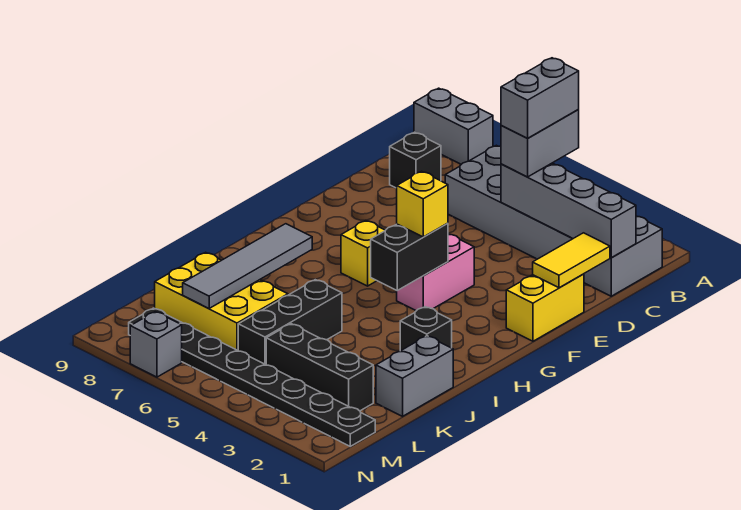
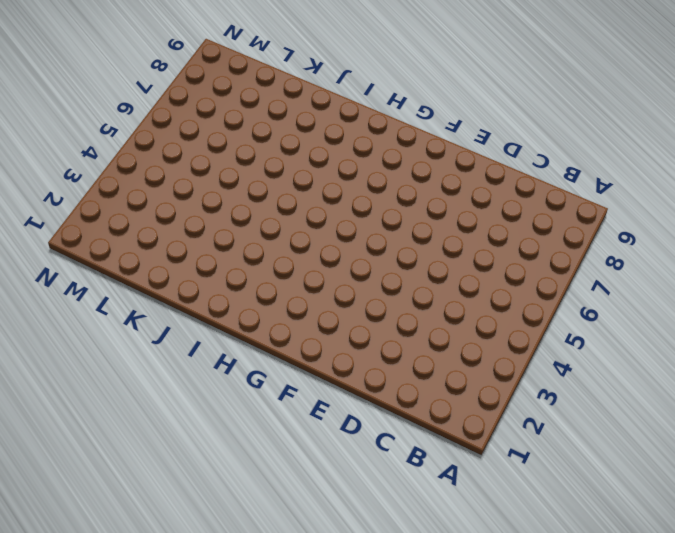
none -> grey 1x2 brick [414,88,493,164]
none -> grey 2x6 brick [445,145,662,296]
none -> black 1x1 brick [390,132,441,188]

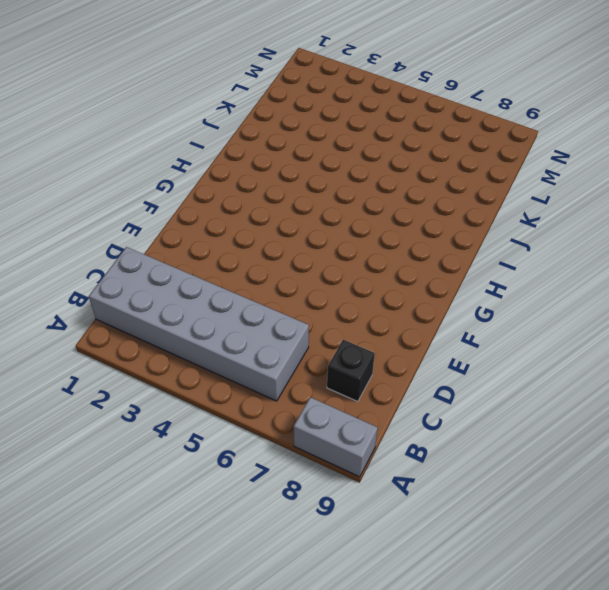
none -> yellow 1x2 brick [506,274,584,341]
none -> pink 1x2 brick [397,234,474,311]
none -> yellow 1x1 brick [341,220,385,286]

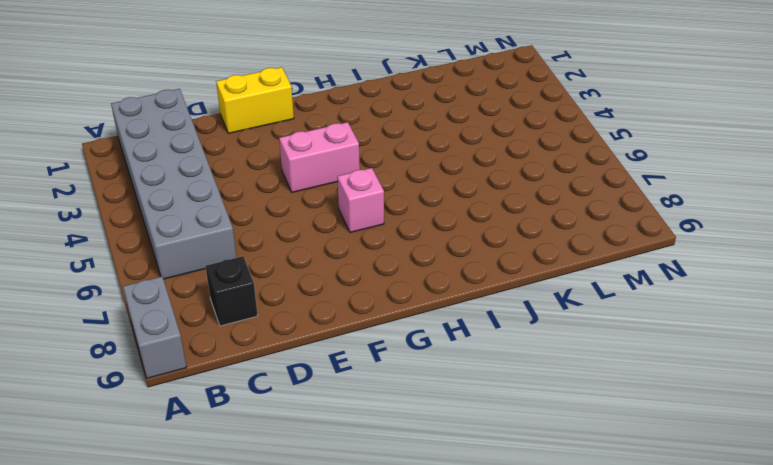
pink 1x1 brick [337,168,384,233] -> yellow 1x1 brick [341,220,385,286]
none -> black 1x1 brick [400,307,452,351]
none -> grey 1x2 brick [376,336,453,416]
none -> black 1x3 brick [238,280,342,365]

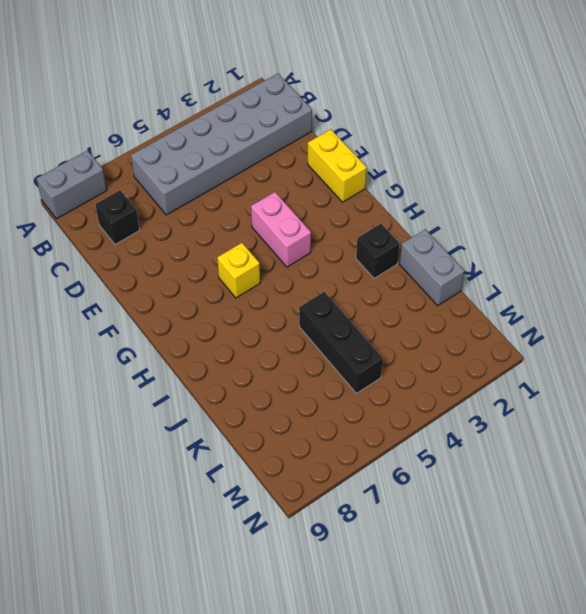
none -> yellow 2x3 brick [155,252,288,350]
none -> black 1x3 brick [266,324,373,411]
none -> black 1x8 plate [129,308,375,446]

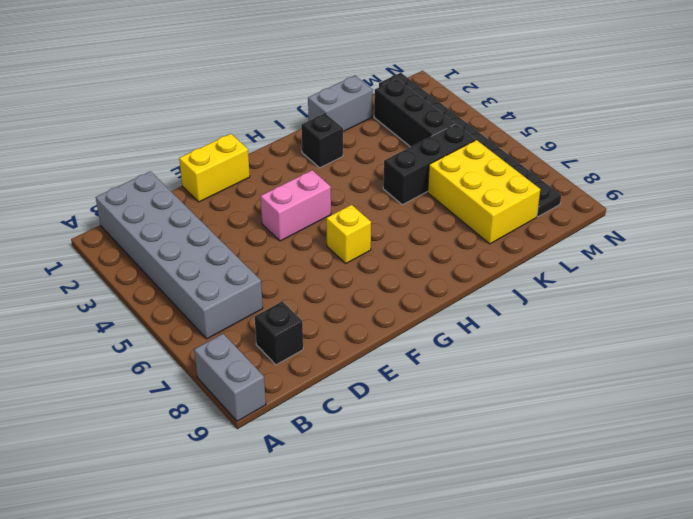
none -> grey 1x1 brick [130,312,182,377]
none -> grey 1x4 brick [501,163,636,258]
none -> yellow 1x2 tile [533,233,610,288]

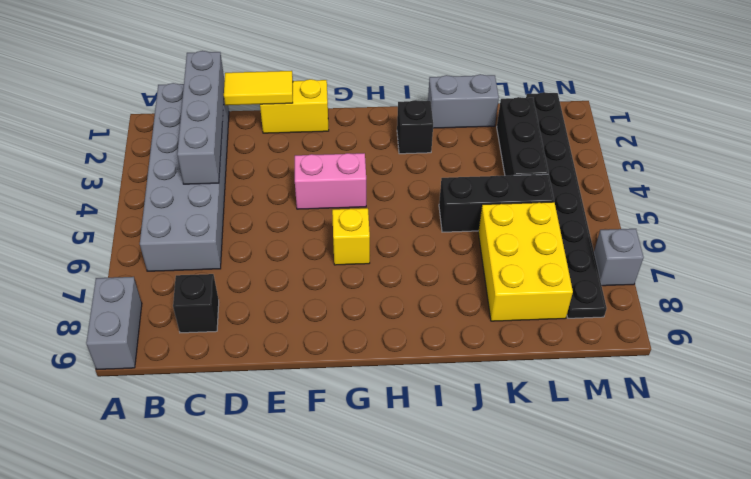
none -> black 1x2 brick [371,223,448,290]
none -> grey 1x4 tile [183,224,312,309]
none -> grey 1x2 brick [501,110,579,177]

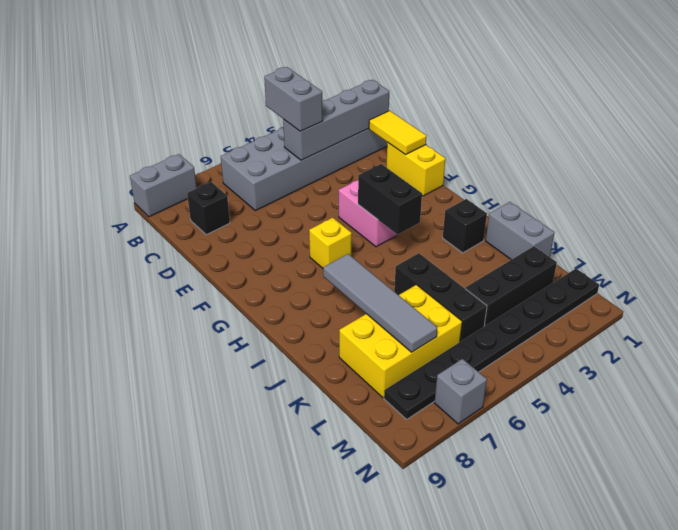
none -> yellow 1x1 brick [397,171,448,237]
none -> grey 1x2 brick [501,58,579,138]

